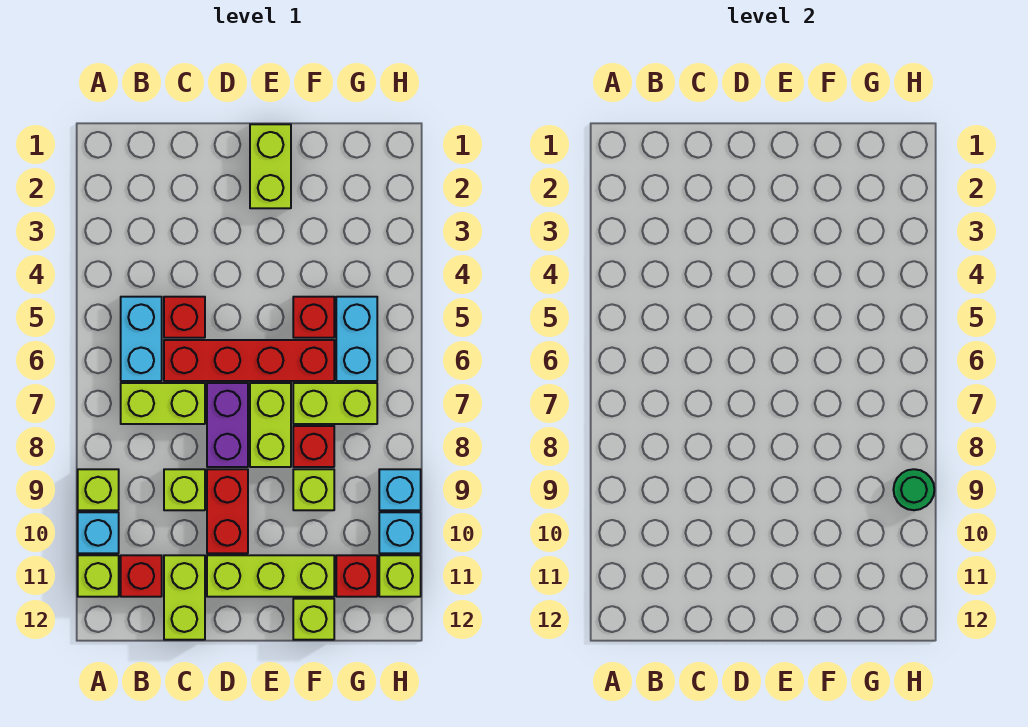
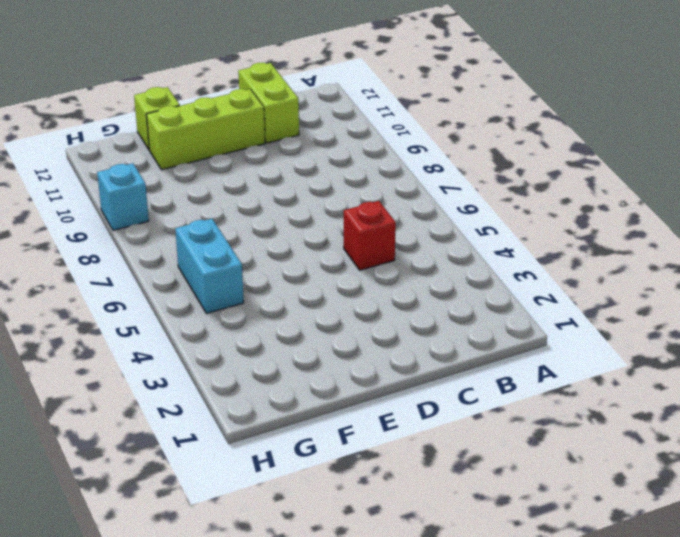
none -> lime 1x1 brick [78,469,119,510]
none -> cyan 1x1 brick [78,512,119,553]
none -> lime 1x1 brick [78,555,119,597]

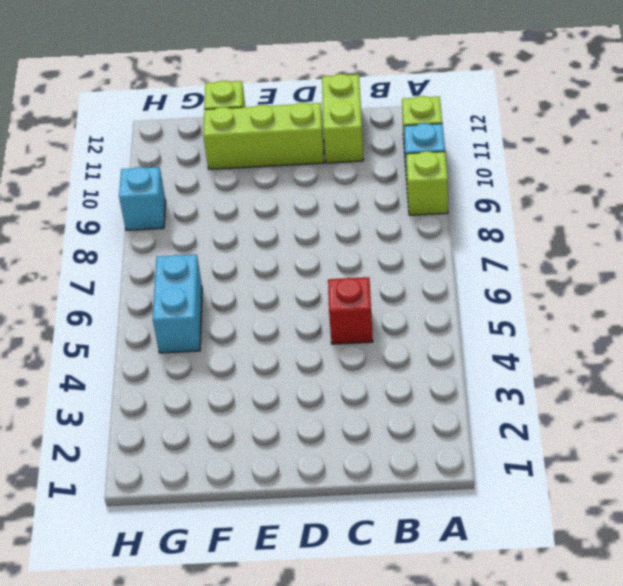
none -> cyan 1x2 brick [121,297,162,381]
none -> lime 1x2 brick [121,383,205,424]
none -> red 1x1 brick [121,555,162,597]

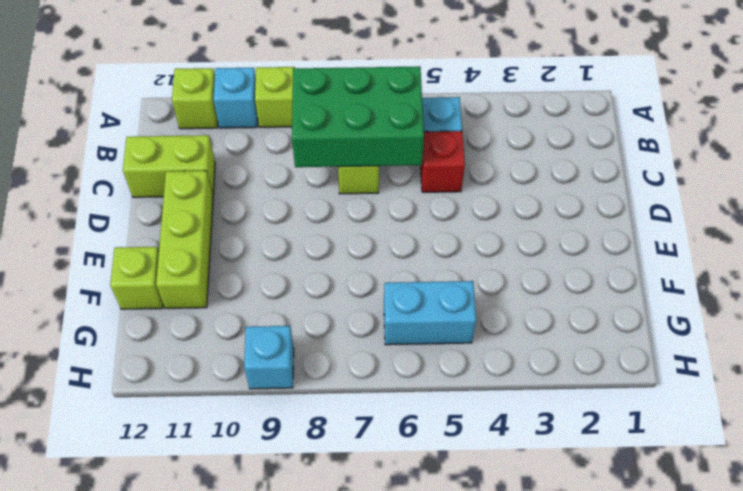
green 2x3 brick [292,66,424,167] -> none
none -> red 1x1 brick [121,555,162,597]
none -> red 1x4 brick [164,340,334,381]
none -> lime 1x1 brick [164,469,205,510]

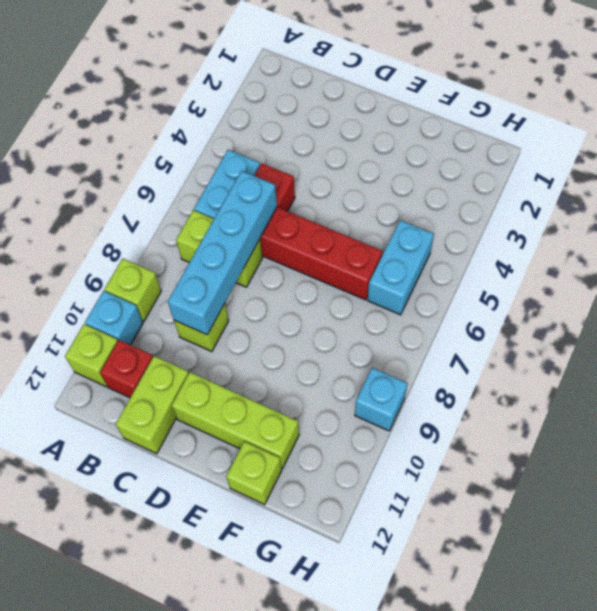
cyan 1x4 brick [168,171,277,335] -> none
none -> purple 1x2 brick [207,383,248,467]
none -> red 1x2 brick [207,469,248,553]
none -> lime 1x2 brick [250,124,291,208]

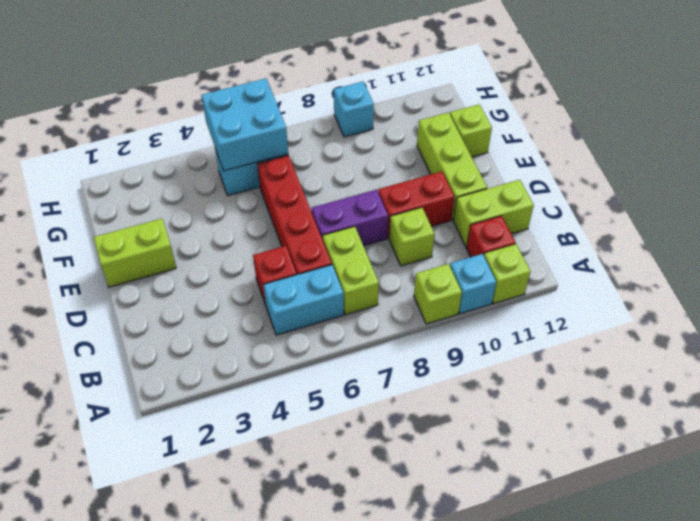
cyan 2x2 brick [202,79,288,171] -> none
none -> lime 1x2 brick [250,383,291,467]
none -> red 1x1 brick [293,297,334,338]
none -> lime 1x2 brick [293,383,377,424]

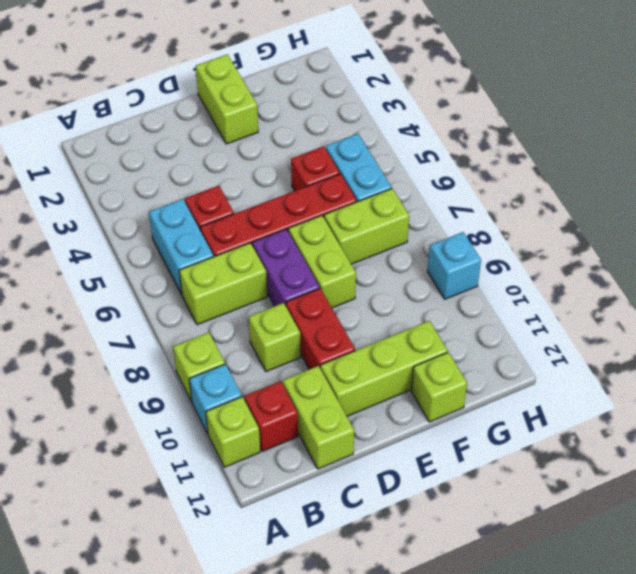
none -> red 1x1 brick [293,426,334,467]
none -> lime 1x1 brick [293,469,334,510]
none -> red 1x1 brick [336,555,377,597]

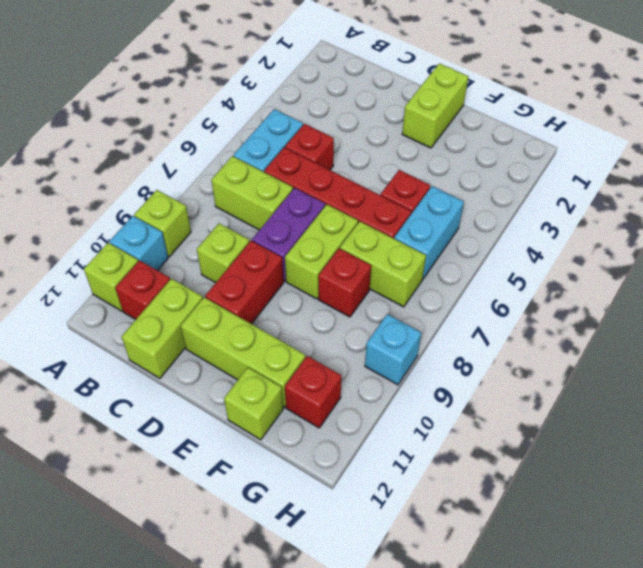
none -> lime 1x1 brick [293,469,334,510]
none -> cyan 1x1 brick [379,512,421,553]
none -> lime 1x1 brick [379,555,421,597]

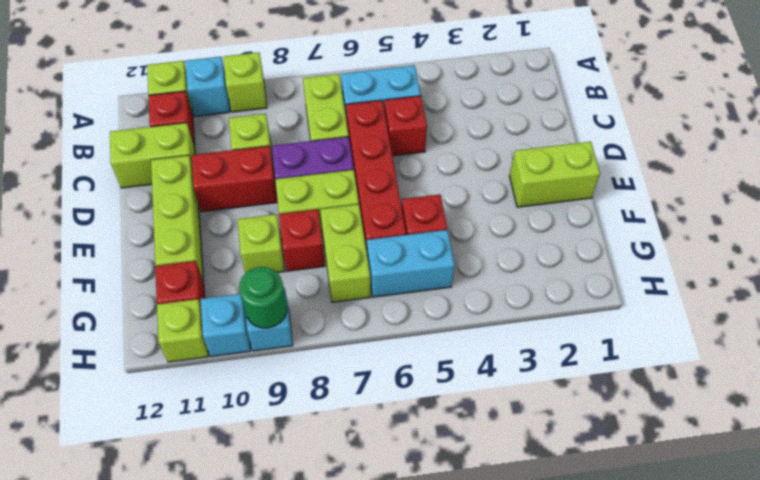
none -> lime 1x1 brick [293,599,334,640]

